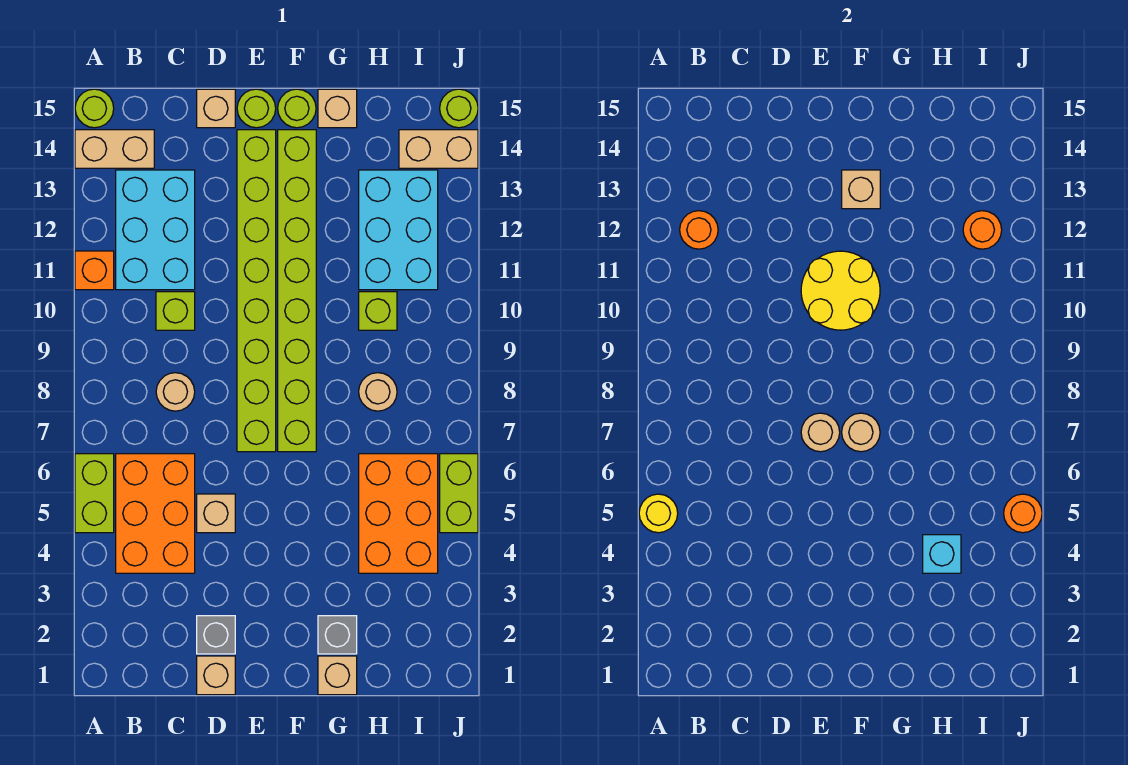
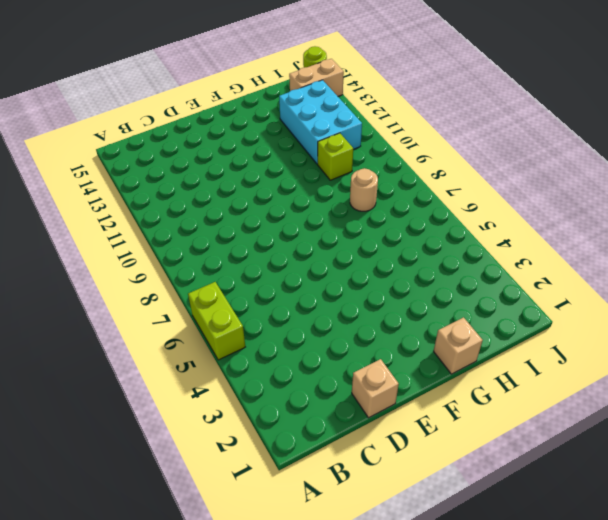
none -> orange 1x1 brick [75,251,114,290]
none -> tan 1x2 brick [75,130,154,168]
none -> lime 1x1 round brick [75,89,114,128]
none -> orange 2x3 brick [116,454,195,573]

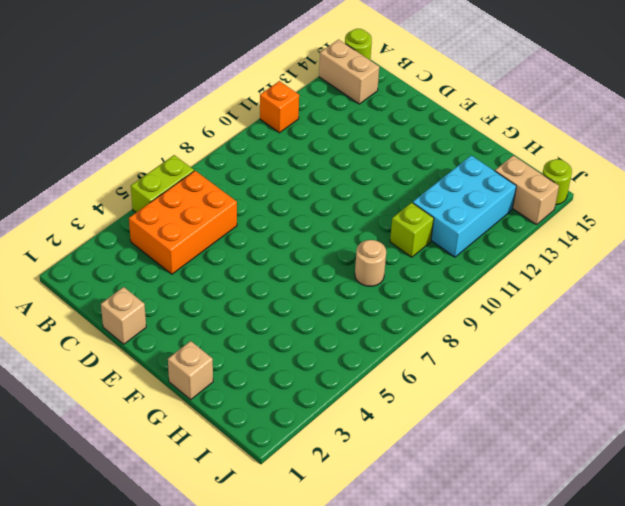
none -> cyan 2x3 brick [116,170,195,290]
none -> tan 1x1 round brick [156,373,195,411]
none -> lime 1x1 brick [156,292,195,330]
none -> grey 1x1 brick [197,616,235,654]

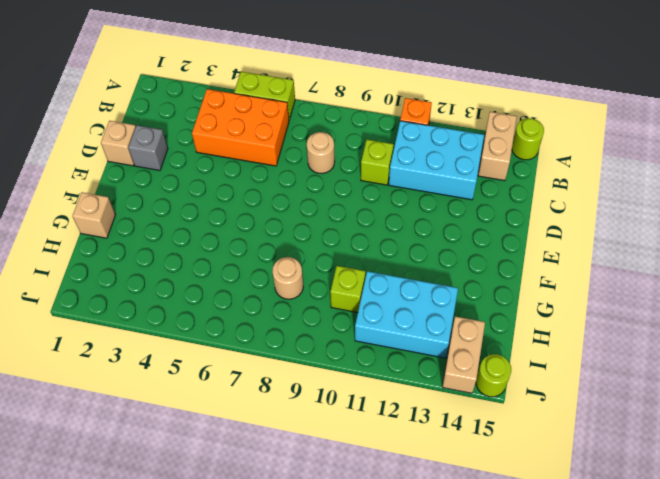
none -> tan 1x1 brick [197,494,235,533]
none -> tan 1x1 brick [197,89,235,128]
none -> lime 1x8 brick [237,130,276,452]
none -> lime 1x1 round brick [237,89,276,128]

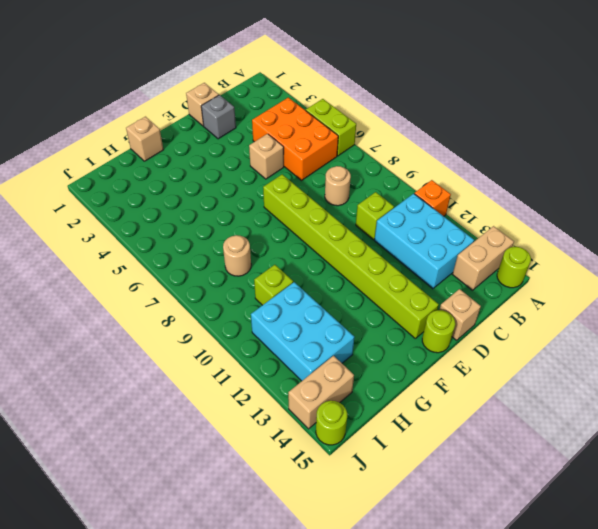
none -> lime 1x8 brick [278,130,316,452]
none -> lime 1x1 round brick [278,89,316,128]
none -> grey 1x1 brick [318,616,357,654]
none -> tan 1x1 brick [318,89,357,128]

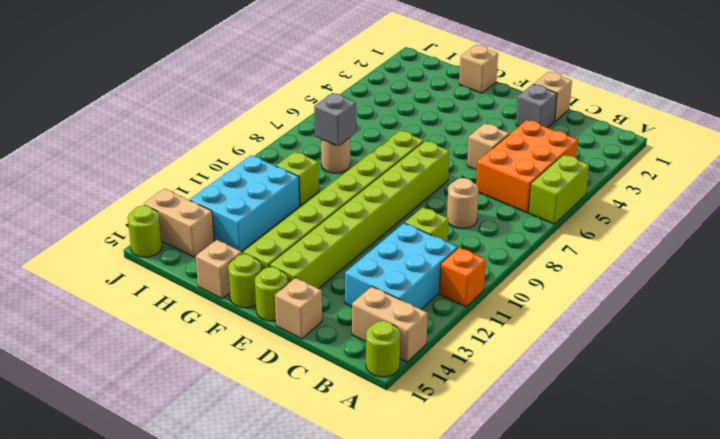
grey 1x1 brick [314,93,356,146] -> grey 1x1 brick moved to [318,616,357,654]
none -> orange 2x3 brick [359,454,438,573]
none -> lime 1x2 brick [440,454,478,533]
none -> yellow 1x1 round brick [639,494,678,533]
none -> orange 1x1 round brick [680,211,718,249]

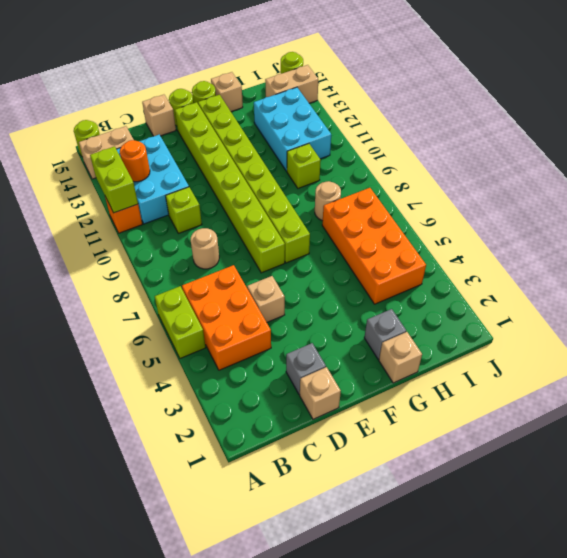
lime 1x2 brick [90,146,138,213] -> lime 1x2 brick moved to [440,454,478,533]
orange 2x4 brick [322,188,426,304] -> orange 2x3 brick [359,454,438,573]
none -> yellow 1x1 round brick [639,494,678,533]
none -> tan 1x1 round brick [801,413,840,452]
none -> yellow 2x2 round brick [801,251,880,330]
none -> tan 1x1 round brick [842,413,880,452]

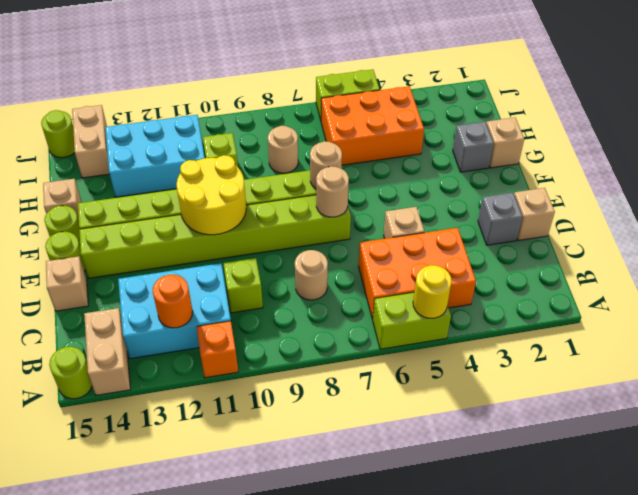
none -> tan 1x1 brick [842,170,880,209]
none -> cyan 1x1 brick [923,535,961,573]
none -> orange 1x1 round brick [963,211,1002,249]
none -> orange 1x1 round brick [1004,494,1042,533]

